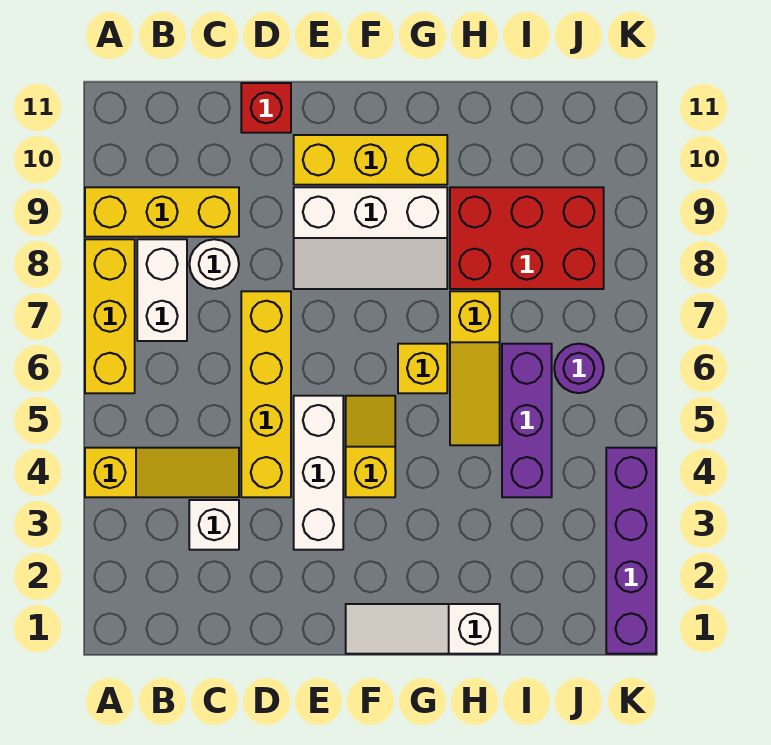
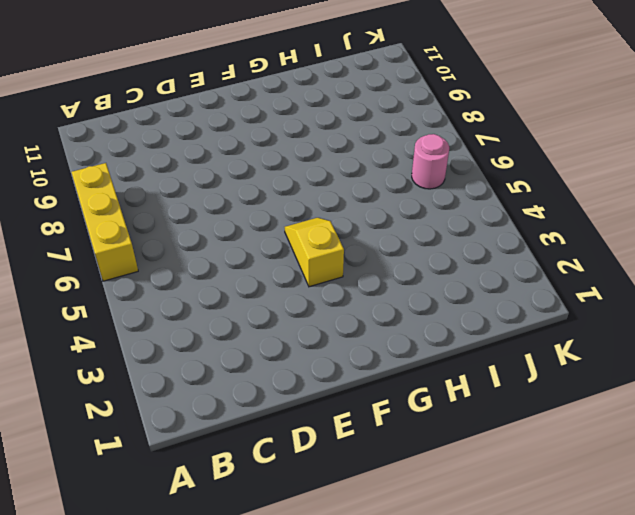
pink 1x1 round brick [412,134,449,189] -> purple 1x1 round brick [554,344,604,393]
none -> yellow 1x3 slope [85,448,239,497]
none -> yellow 1x3 brick [85,187,239,237]
none -> white 1x2 brick [137,239,187,341]

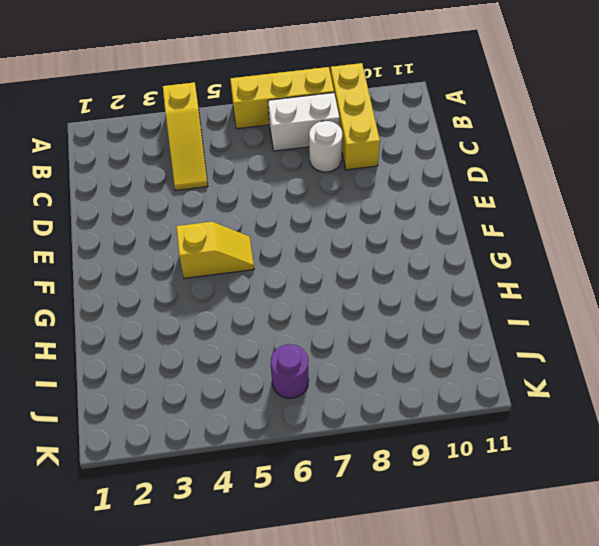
none -> white 1x1 brick [189,500,239,550]
none -> yellow 1x4 brick [241,291,291,497]
none -> red 1x1 brick [241,83,291,133]

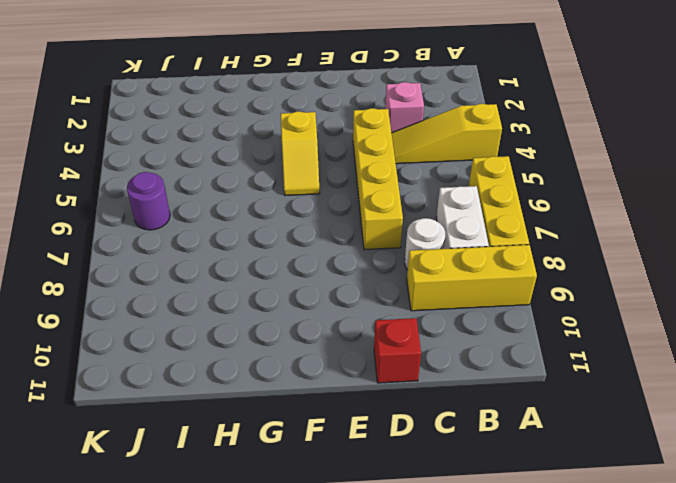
pink 1x1 brick [385,82,424,133] -> white 1x1 brick [189,500,239,550]
none -> white 1x3 brick [294,396,343,550]
none -> white 2x3 slope [294,187,447,289]
none -> yellow 1x3 brick [294,135,447,185]

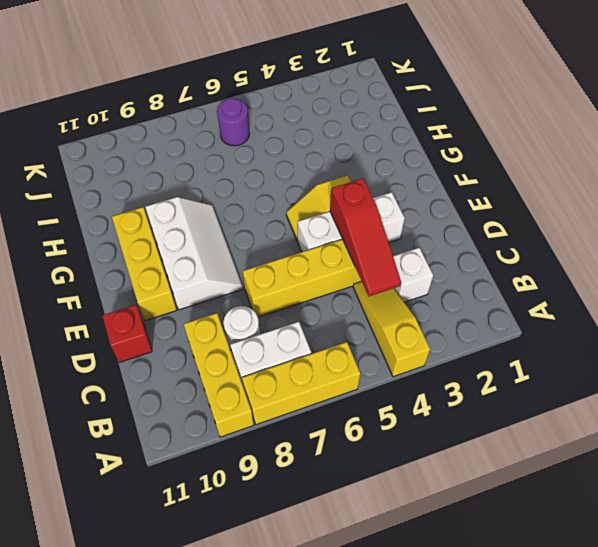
red 1x3 slope [330,179,401,296] -> none
none -> white 1x3 slope [346,604,500,654]
none -> yellow 1x1 brick [398,344,447,393]
none -> yellow 1x3 slope [450,291,500,445]

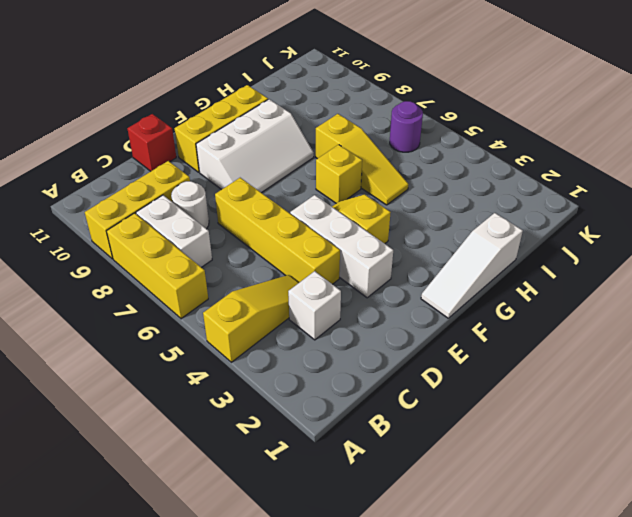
none -> red 2x3 brick [450,187,604,289]
none -> purple 1x3 brick [502,344,552,497]
none -> purple 1x4 brick [606,448,656,654]

